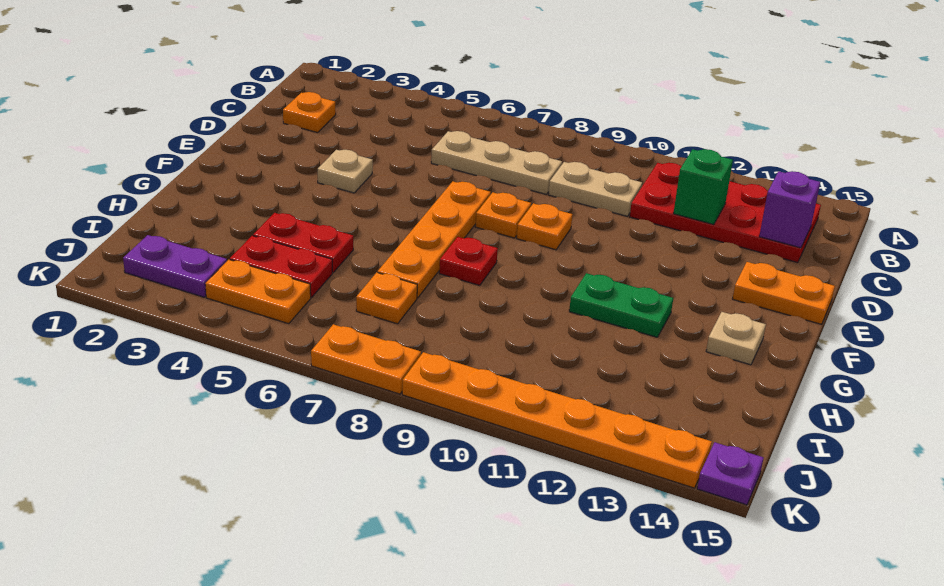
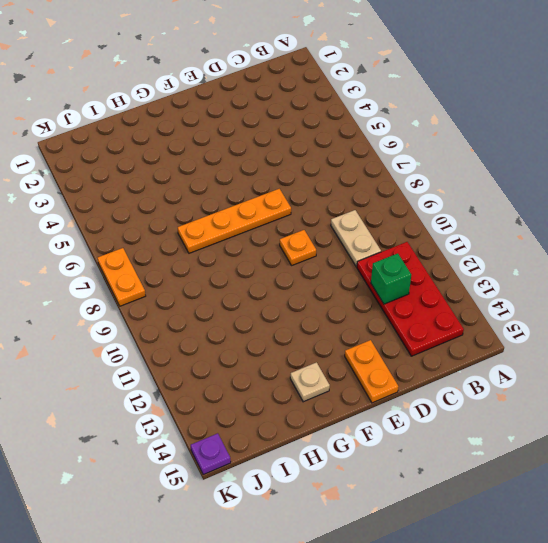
none -> orange 1x1 plate [283,92,336,133]
none -> tan 1x3 plate [431,131,562,194]
none -> tan 1x1 plate [318,150,373,193]

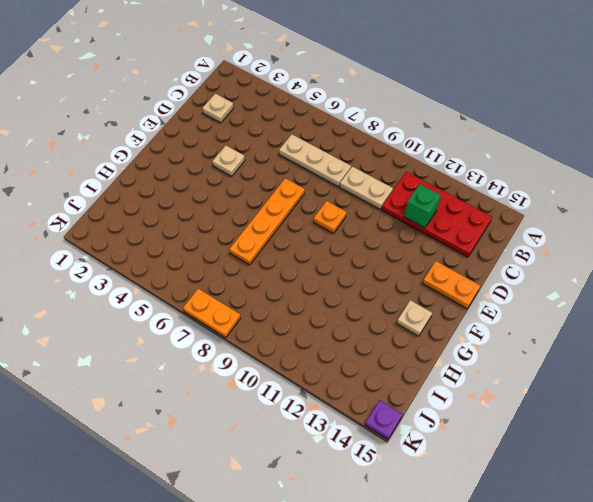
tan 1x1 plate [202,94,234,123] -> orange 1x1 plate [283,92,336,133]
none -> orange 1x1 plate [476,192,531,238]
none -> red 1x1 plate [439,237,498,285]
none -> green 1x2 plate [569,273,673,337]

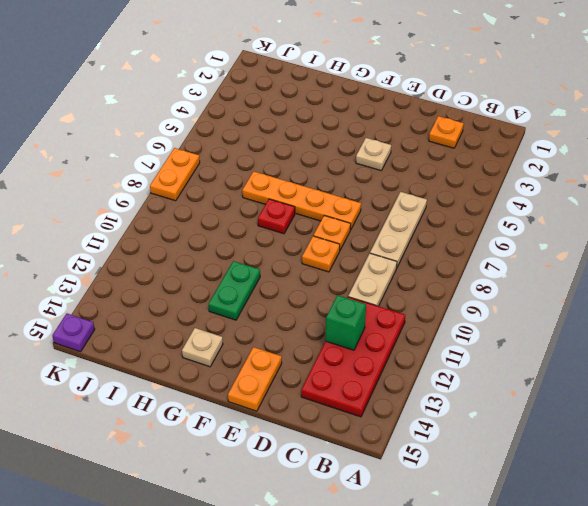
none -> red 1x2 plate [253,213,353,272]
none -> red 1x2 plate [230,236,332,298]
none -> orange 1x1 plate [356,272,417,324]

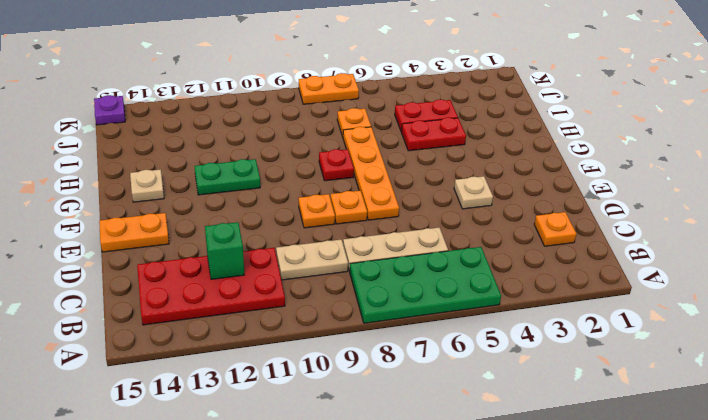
green 2x4 plate [350,247,501,323] -> none
none -> purple 1x2 plate [123,235,227,297]
none -> orange 1x2 plate [205,260,311,324]
none -> orange 1x6 plate [402,352,712,488]

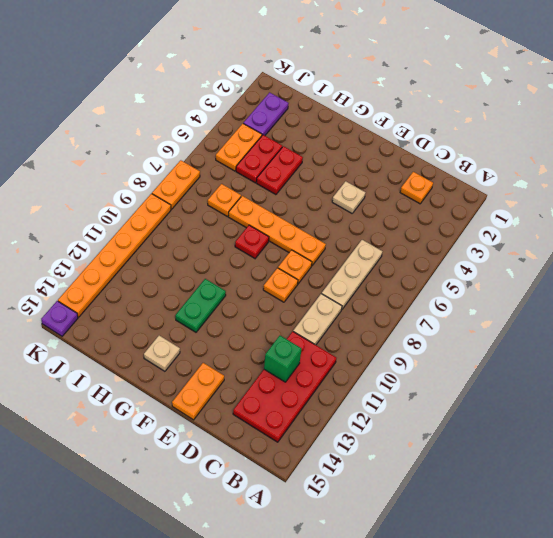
none -> purple 1x1 brick [759,171,820,248]

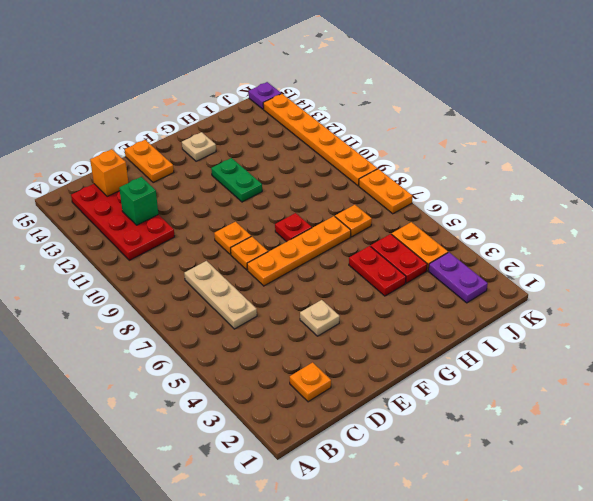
orange 1x1 brick [90,149,128,196] -> purple 1x1 brick [759,171,820,248]
none -> tan 1x2 plate [548,162,642,216]

